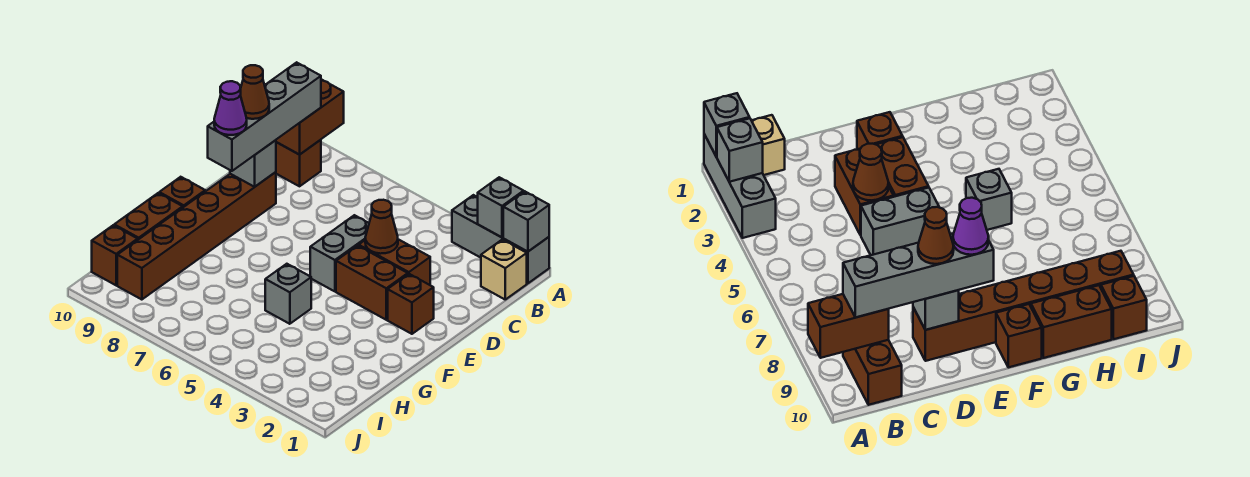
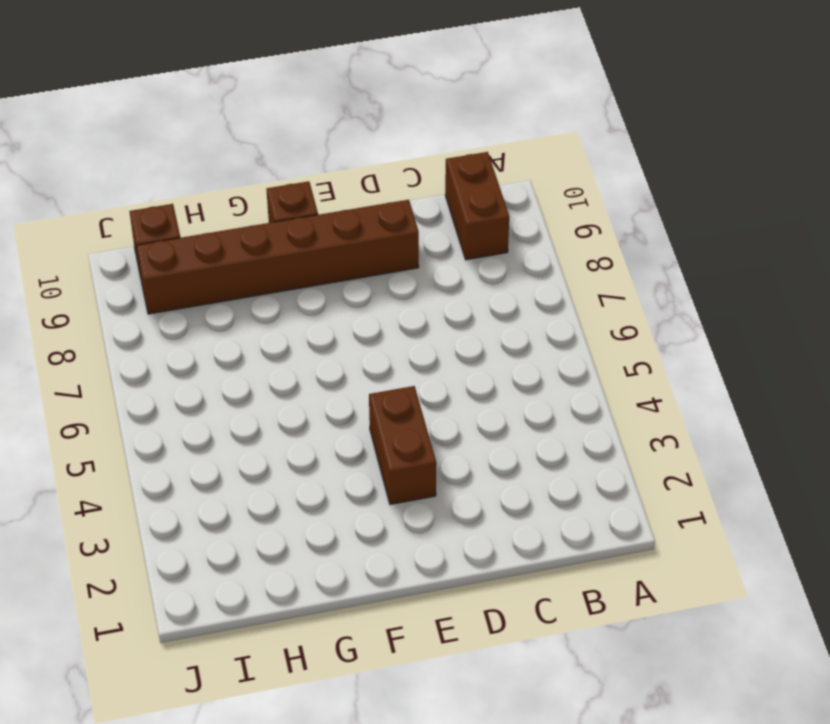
none -> grey 1x3 brick [452,195,549,283]
none -> tan 1x1 brick [481,239,527,299]
none -> brown 1x2 brick [359,239,430,285]

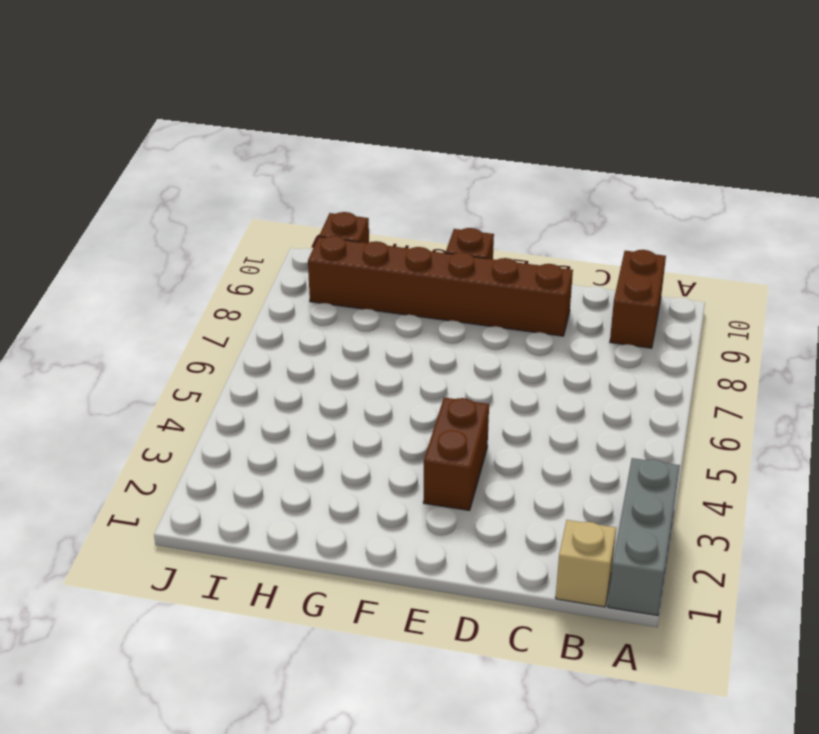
none -> brown 1x2 brick [359,239,430,285]
none -> grey 1x2 brick [310,215,369,291]
none -> brown 1x1 brick [388,274,434,334]

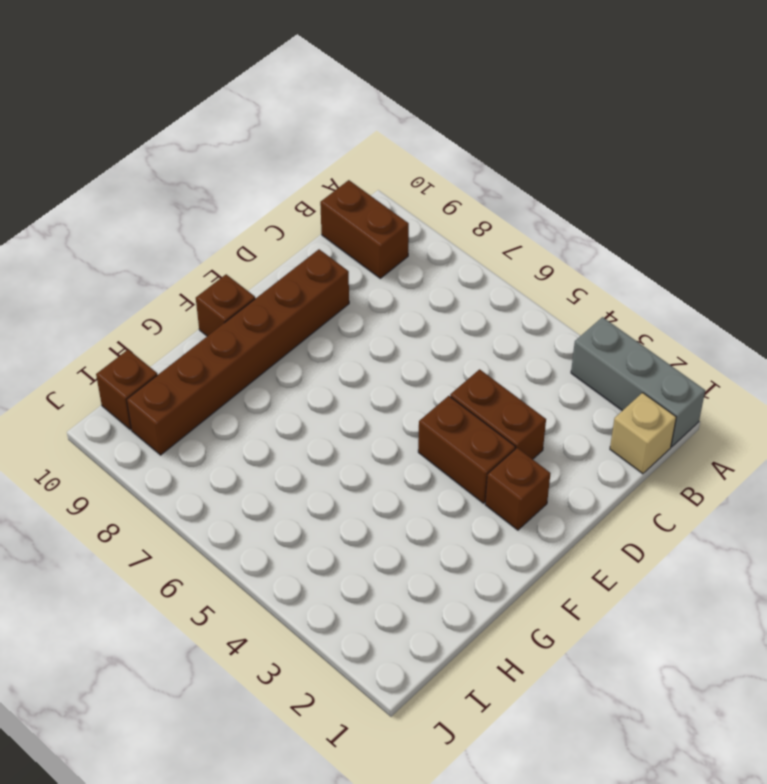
none -> grey 1x2 brick [310,215,369,291]
none -> grey 1x1 brick [265,264,311,324]
none -> brown 1x2 brick [114,193,183,240]

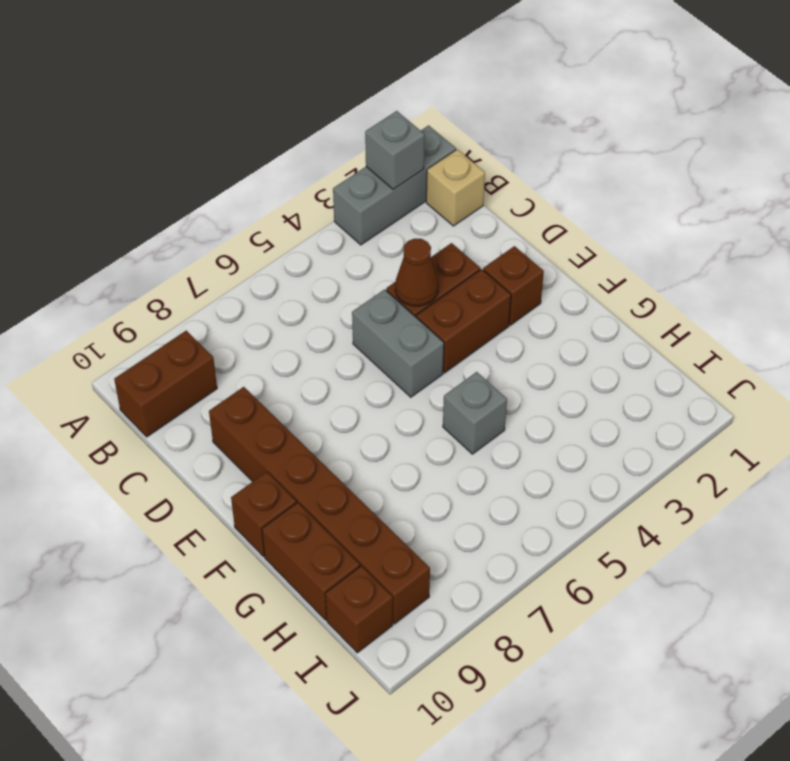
none -> grey 1x1 brick [503,192,549,252]
none -> brown 1x2 brick [276,79,344,155]
none -> grey 1x1 brick [230,140,276,187]

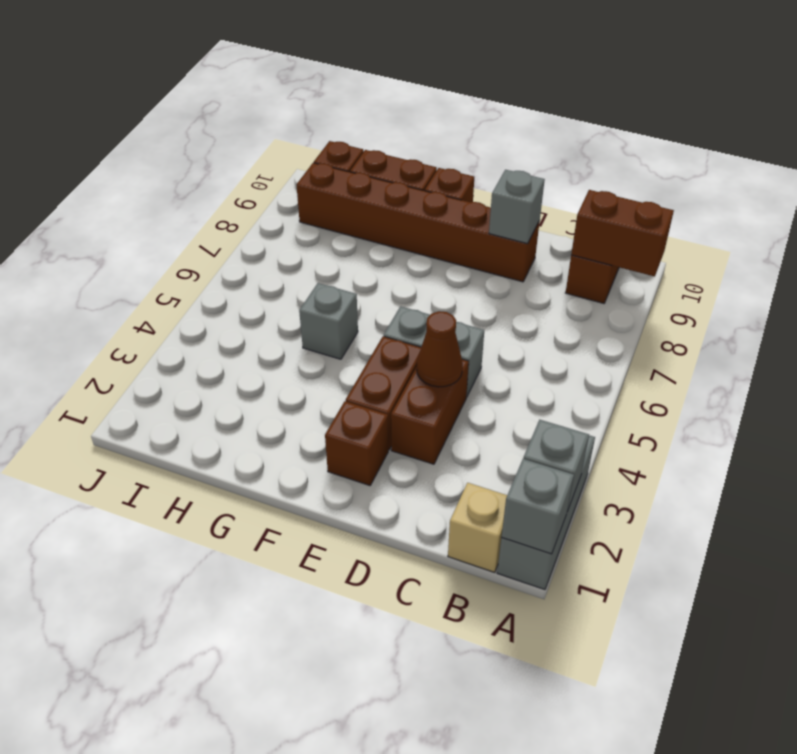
none -> grey 1x4 brick [208,62,321,171]
none -> brown 1x1 cone [240,65,269,119]
none -> purple 1x1 cone [214,81,247,135]

